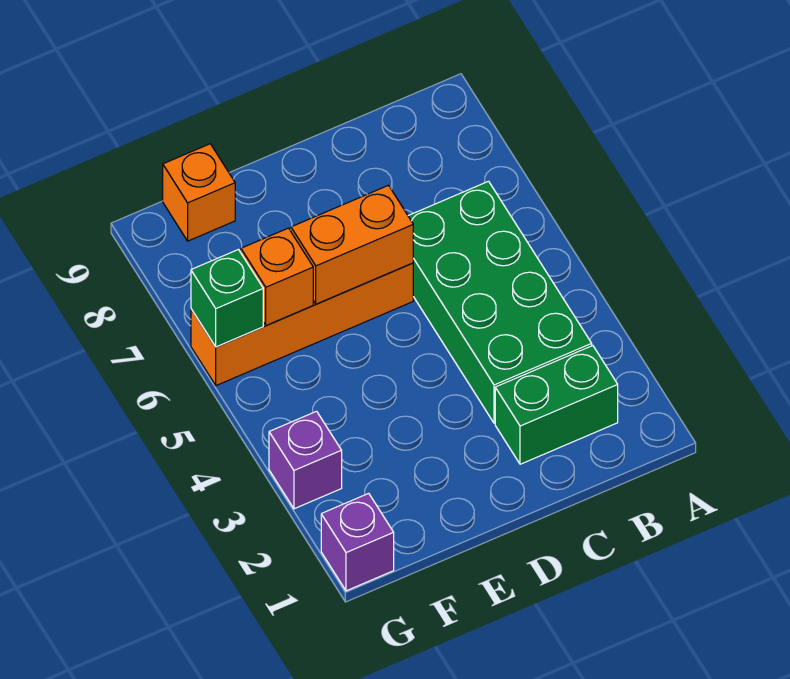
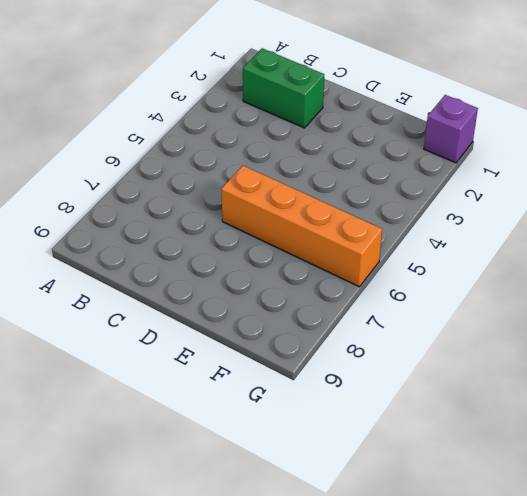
none -> green 2x4 brick [408,181,592,423]
none -> orange 1x1 brick [163,144,235,241]

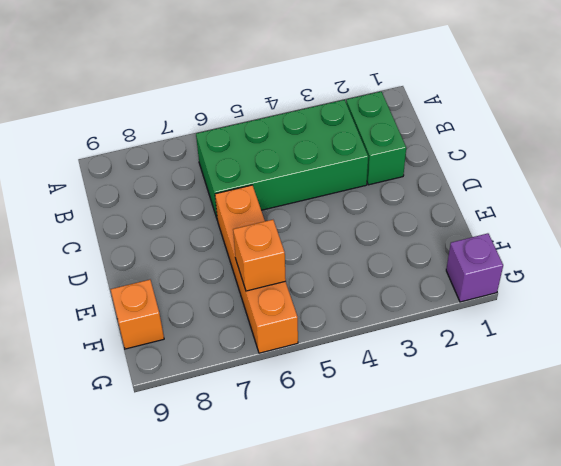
none -> purple 1x1 brick [269,411,342,509]
none -> orange 1x2 brick [291,185,413,304]

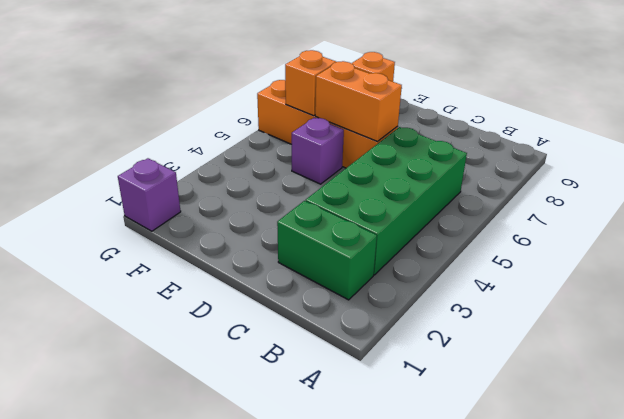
purple 1x1 brick [291,118,344,184] -> purple 1x1 brick moved to [269,411,342,509]
none -> green 1x1 brick [191,250,263,347]

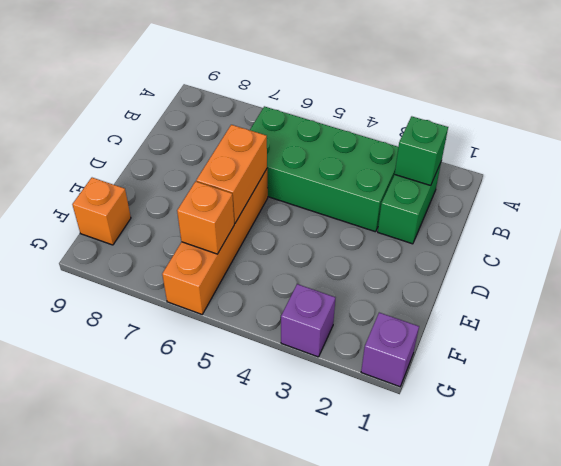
green 1x1 brick [395,116,448,186] -> green 1x1 brick moved to [191,250,263,347]

